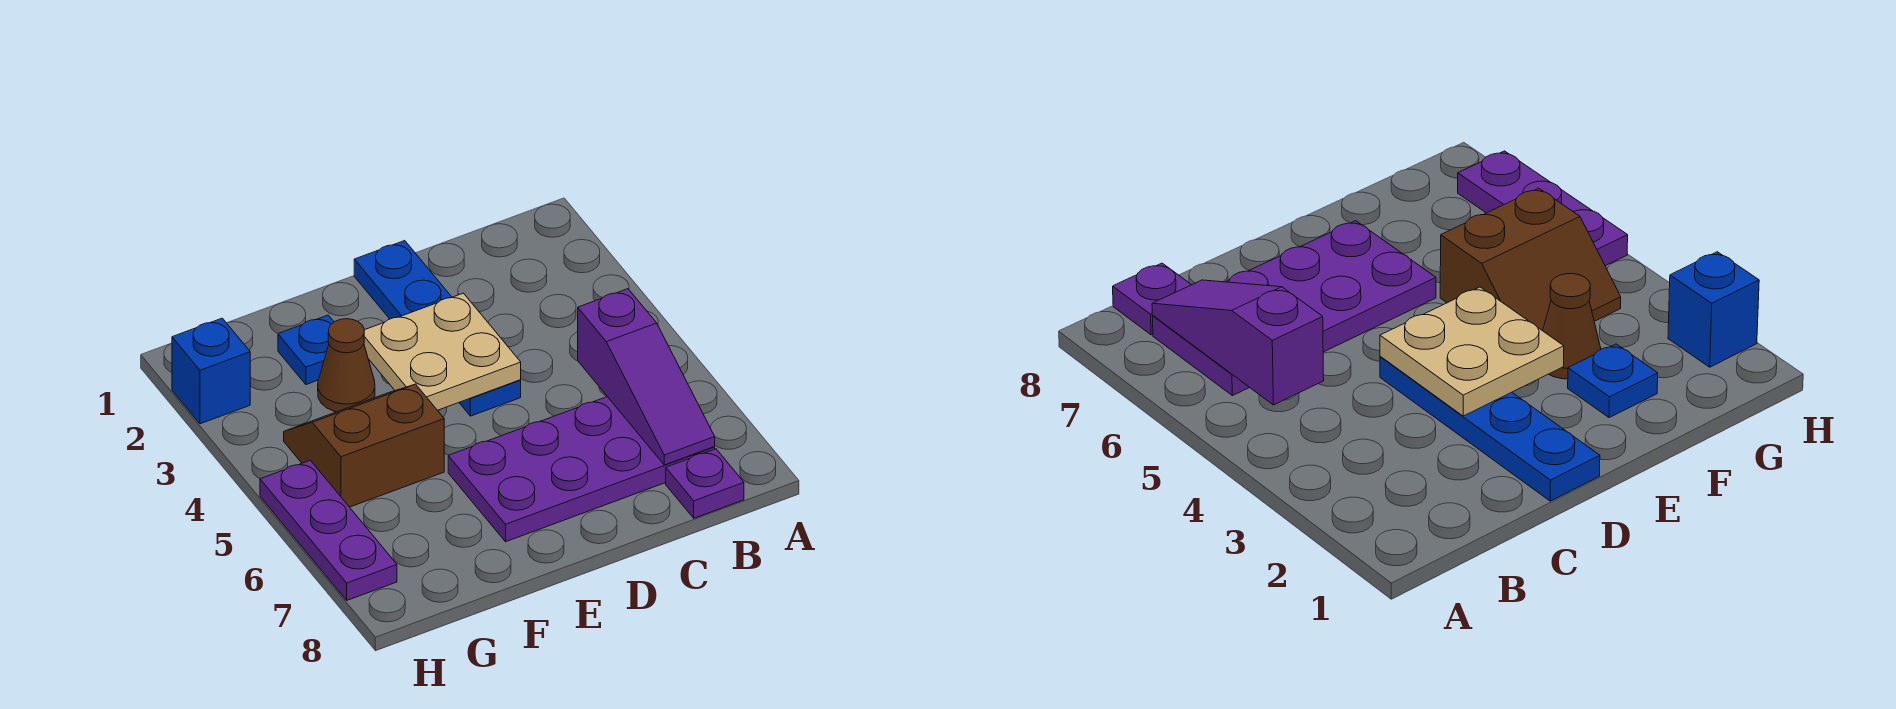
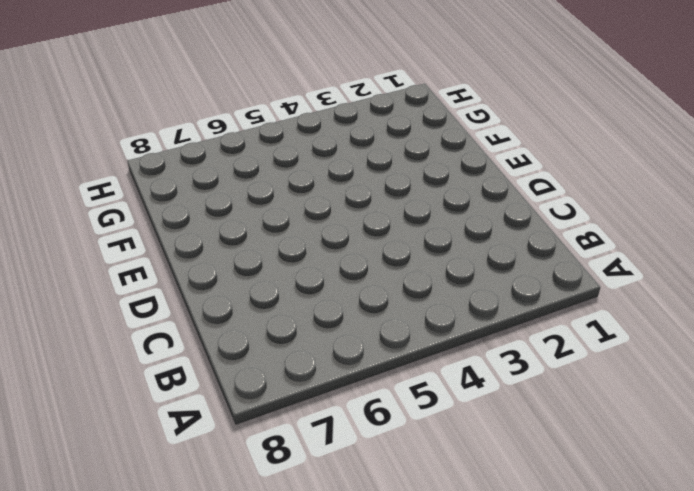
none -> purple 2x4 plate [448,397,715,542]
none -> purple 1x1 plate [666,449,744,518]

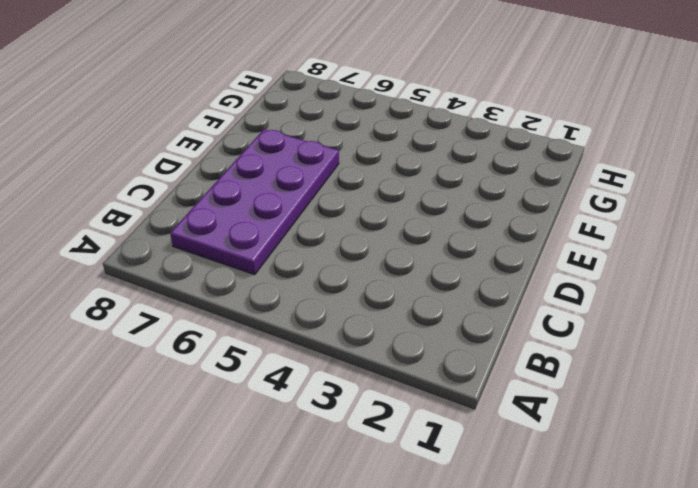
none -> purple 1x1 plate [666,449,744,518]
none -> blue 1x4 plate [354,241,521,416]

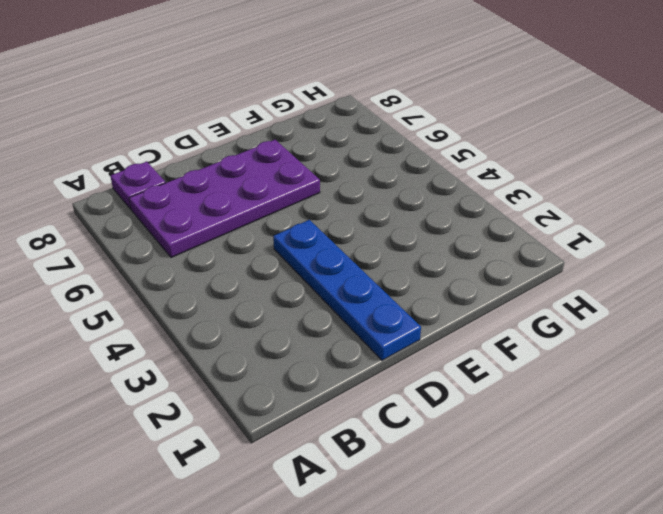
none -> blue 1x1 plate [278,315,334,385]
none -> brown 1x1 cone [318,319,375,412]

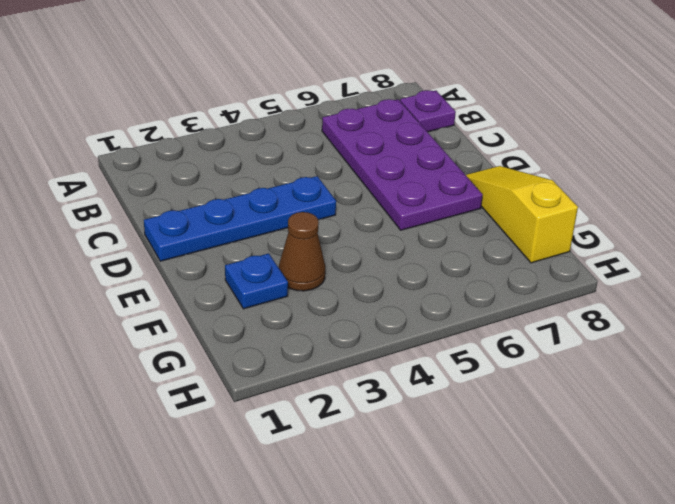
yellow 1x3 slope [466,166,578,263] -> none
none -> brown 2x2 slope [284,384,444,507]
none -> blue 1x1 brick [172,318,250,424]

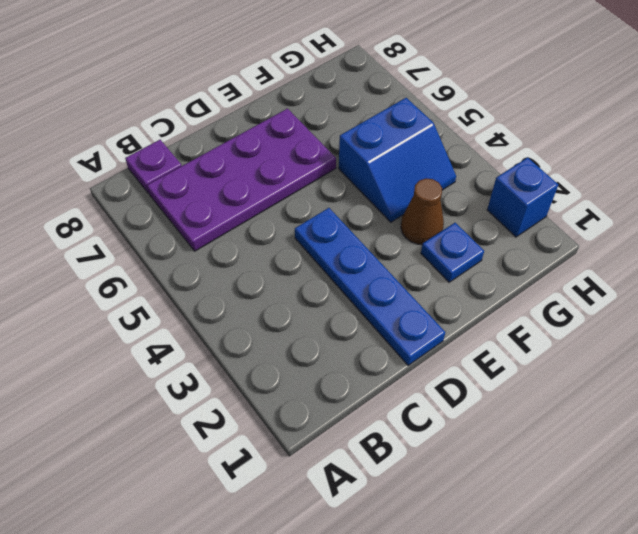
blue 2x2 slope [339,98,456,222] -> brown 2x2 slope [284,384,444,507]
none -> purple 1x3 plate [260,460,397,600]
none -> purple 1x3 slope [578,289,715,465]

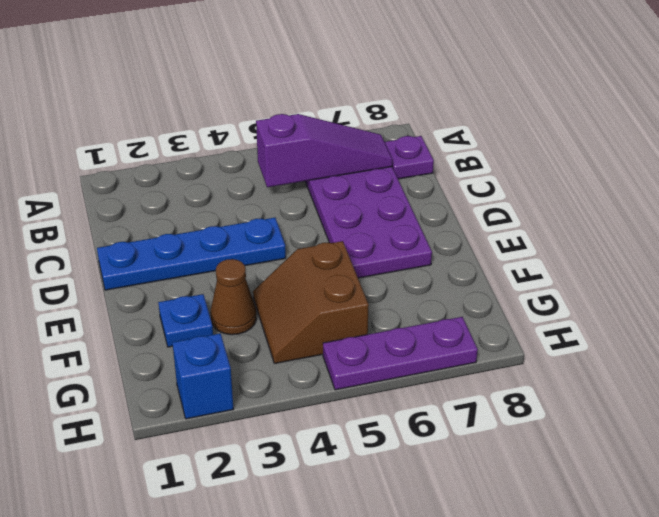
none -> tan 2x2 plate [364,293,521,410]

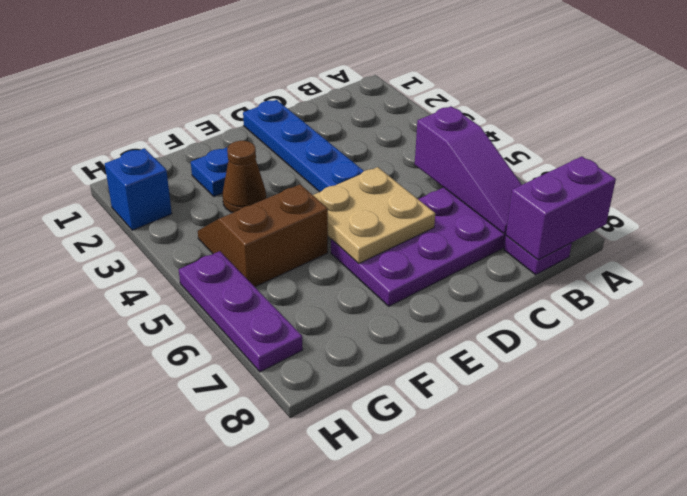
purple 1x2 brick [506,156,616,260] -> none
tan 2x2 plate [313,167,435,264] -> tan 2x2 plate moved to [364,293,521,410]

